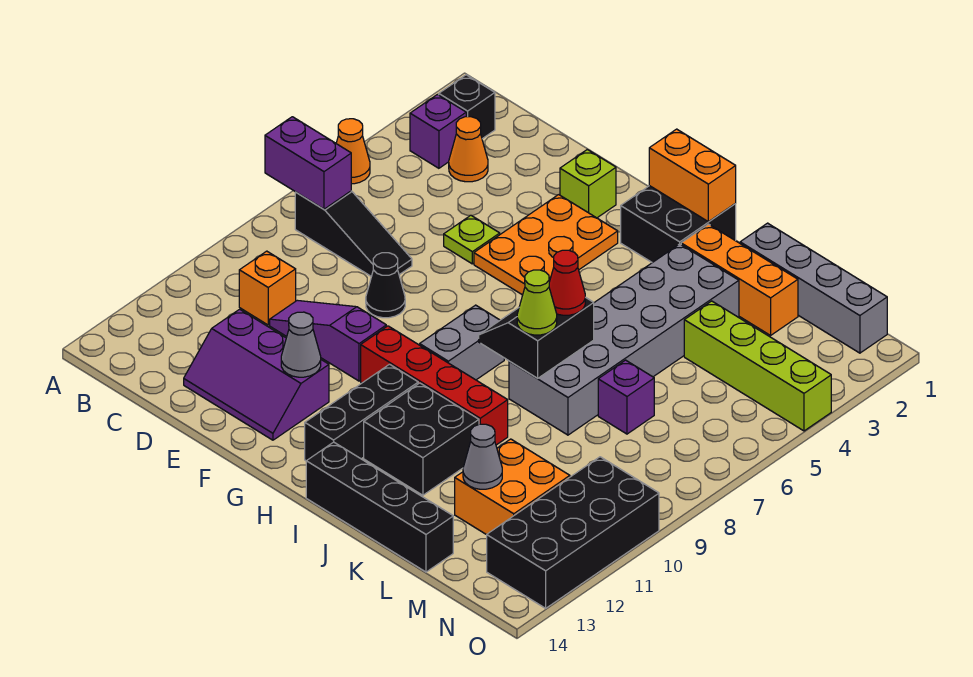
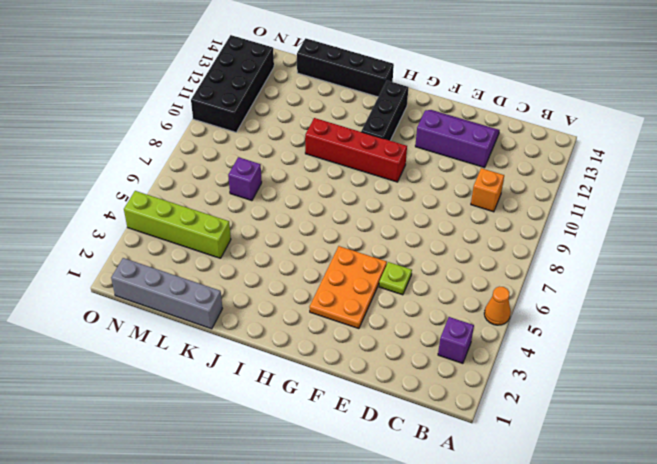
none -> black 1x1 brick [439,75,495,139]
none -> black 1x3 slope [295,191,412,276]
none -> orange 1x1 cone [449,117,488,182]
none -> purple 1x3 slope [270,300,386,381]

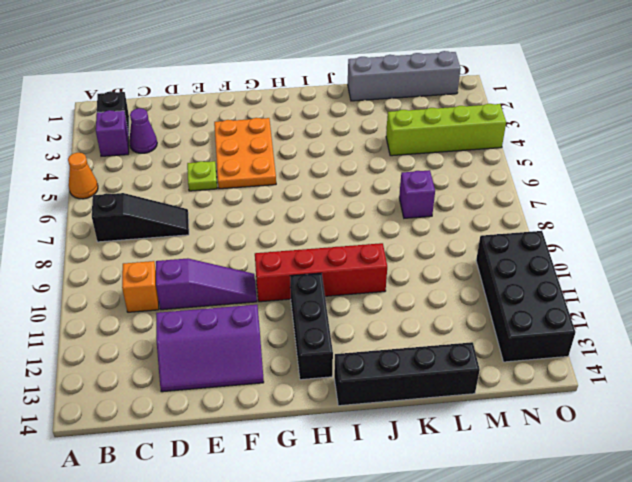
purple 1x1 cone [129,108,157,153] -> orange 1x1 cone [449,117,488,182]
purple 1x3 slope [156,258,257,310] -> purple 1x3 slope turned to [270,300,386,381]
none -> black 1x1 cone [366,253,405,318]
none -> lime 1x1 brick [560,150,616,218]
none -> black 2x2 brick [621,186,736,263]
none -> grey 1x2 brick [420,305,504,380]

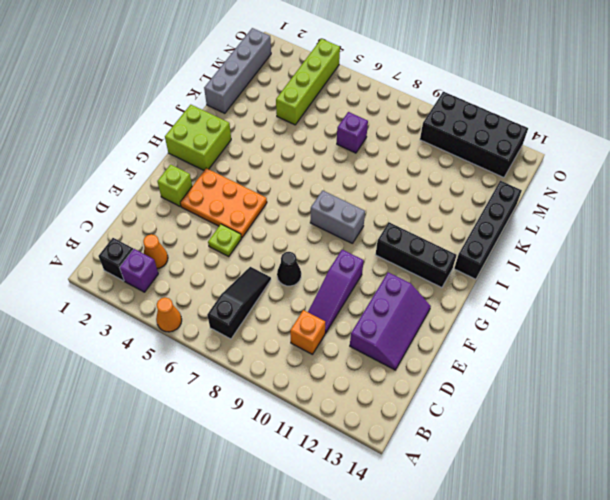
lime 2x2 brick [165,105,231,170] -> black 2x2 brick [621,186,736,263]
none -> red 1x4 brick [361,326,508,445]
none -> black 2x2 brick [364,383,479,495]
none -> orange 1x3 brick [681,224,798,335]
none -> grey 2x6 brick [509,244,739,435]

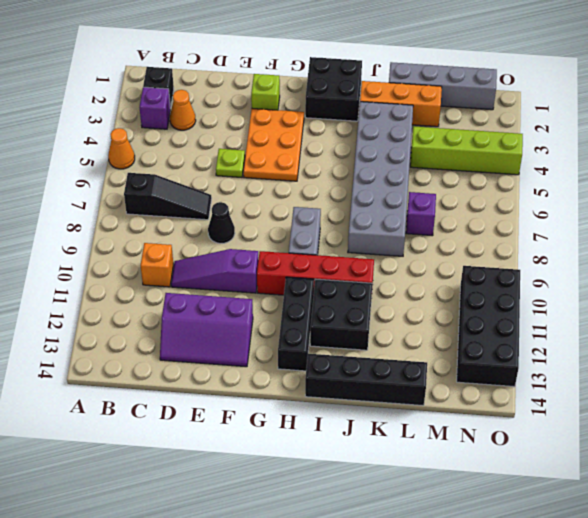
none -> orange 2x2 brick [455,439,570,535]
none -> purple 1x2 brick [265,117,351,209]
none -> grey 1x1 cone [281,312,321,377]
none -> orange 1x2 brick [649,129,736,222]

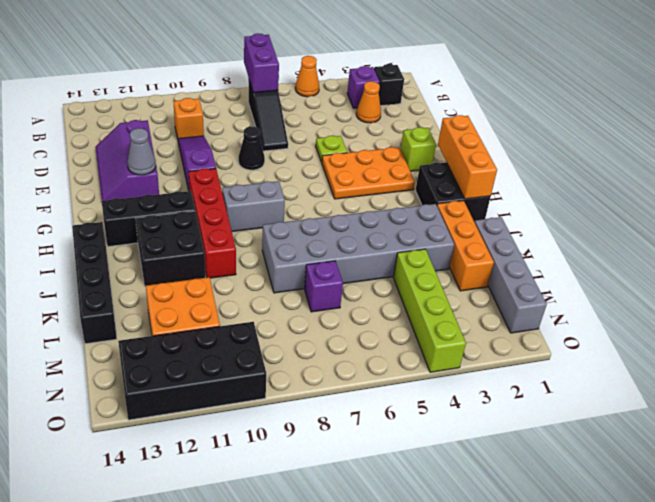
orange 1x3 brick [438,115,497,199] -> orange 1x2 brick [649,129,736,222]
none -> black 2x2 slope [479,297,594,378]
none -> grey 1x1 cone [463,424,502,489]
none -> red 1x1 cone [549,250,585,315]
none -> lime 1x1 cone [517,270,557,335]

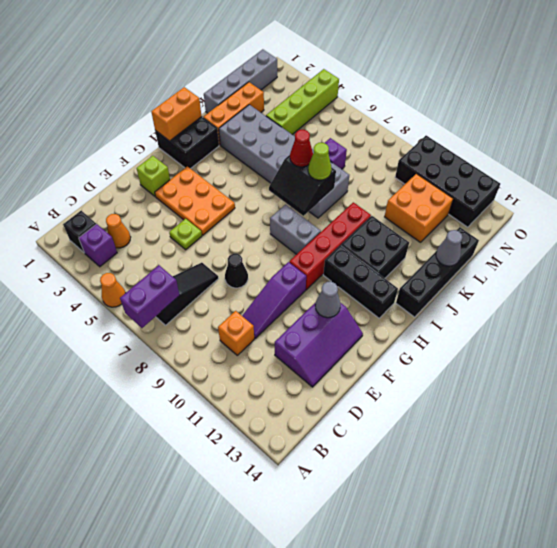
grey 1x1 cone [436,230,463,266] -> grey 1x1 cone moved to [463,424,502,489]

